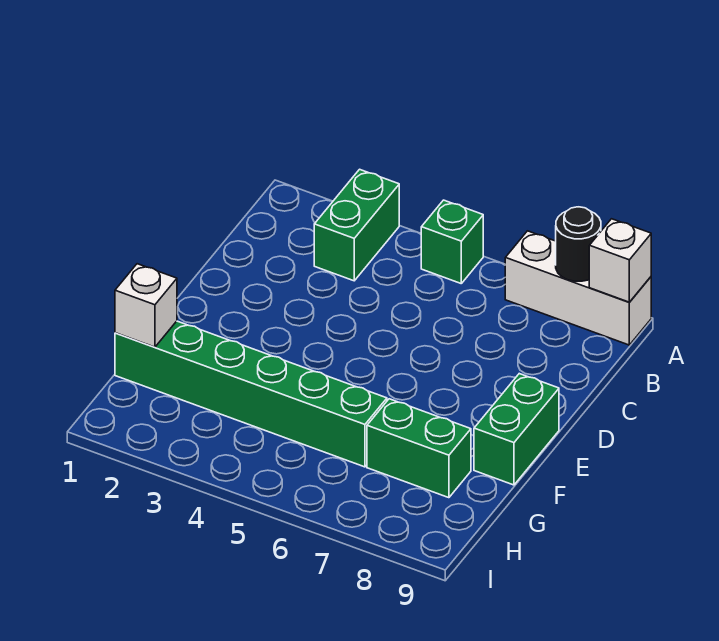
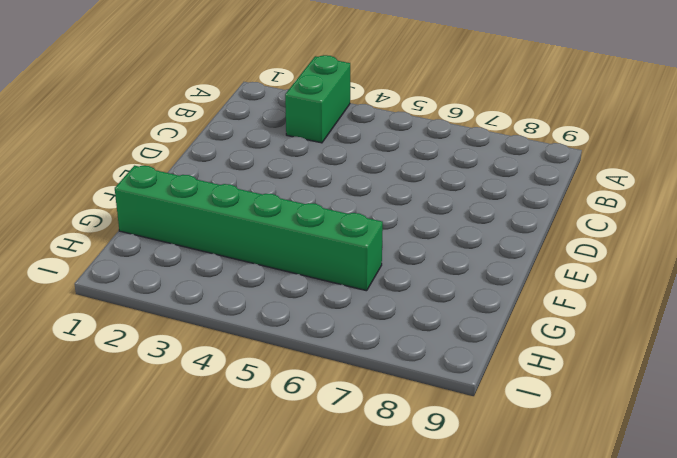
none -> green 1x1 brick [421,200,483,283]
none -> white 1x3 brick [505,231,651,345]

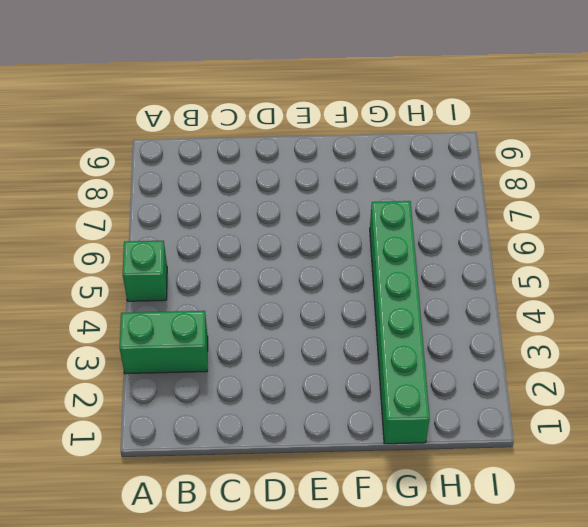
none -> white 1x3 brick [505,231,651,345]
none -> green 1x2 brick [474,374,559,485]

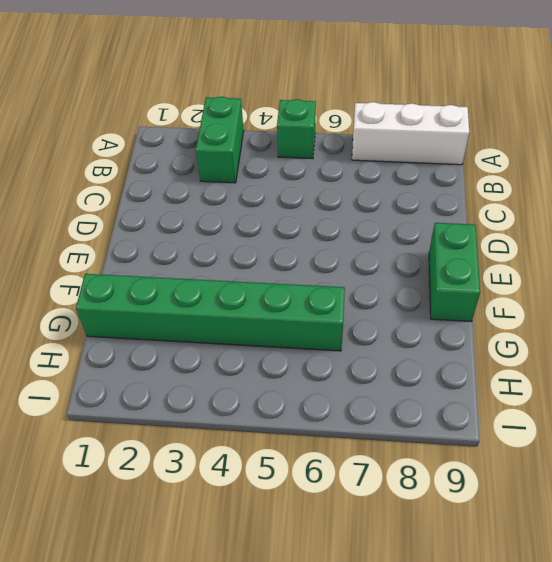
none -> green 1x2 brick [367,399,471,498]
none -> black 1x1 round brick [556,207,601,281]

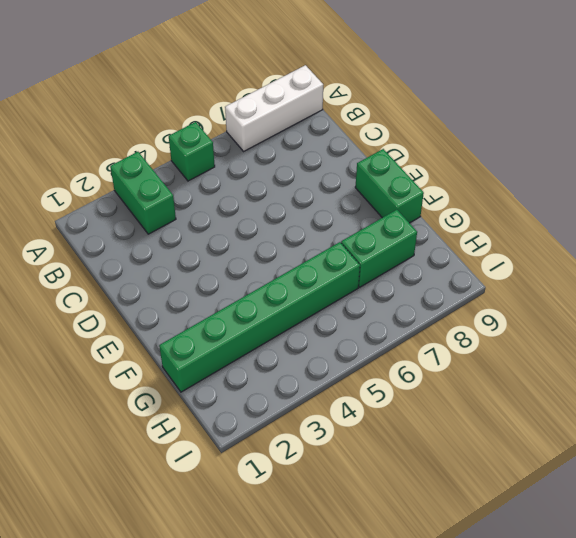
none -> black 1x1 round brick [556,207,601,281]
none -> white 1x1 brick [589,219,651,302]

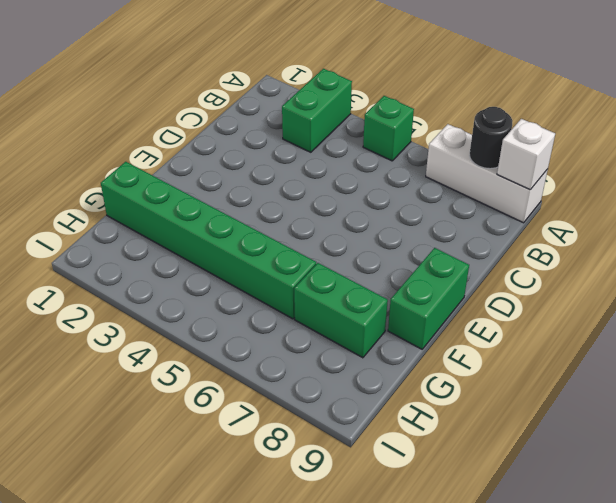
none -> white 1x1 brick [115,264,177,347]

